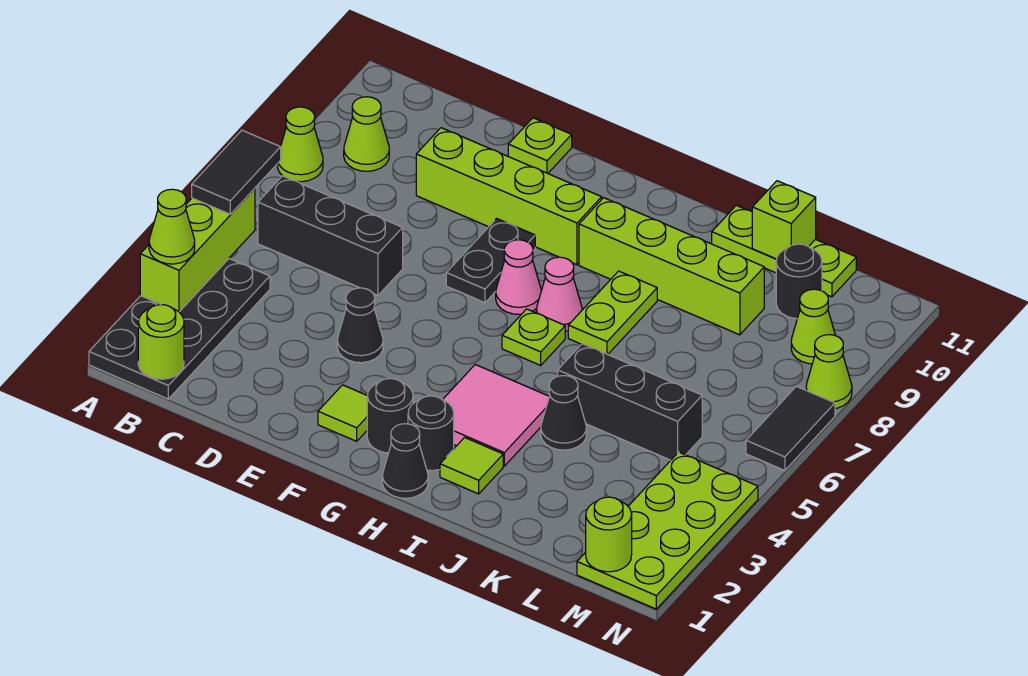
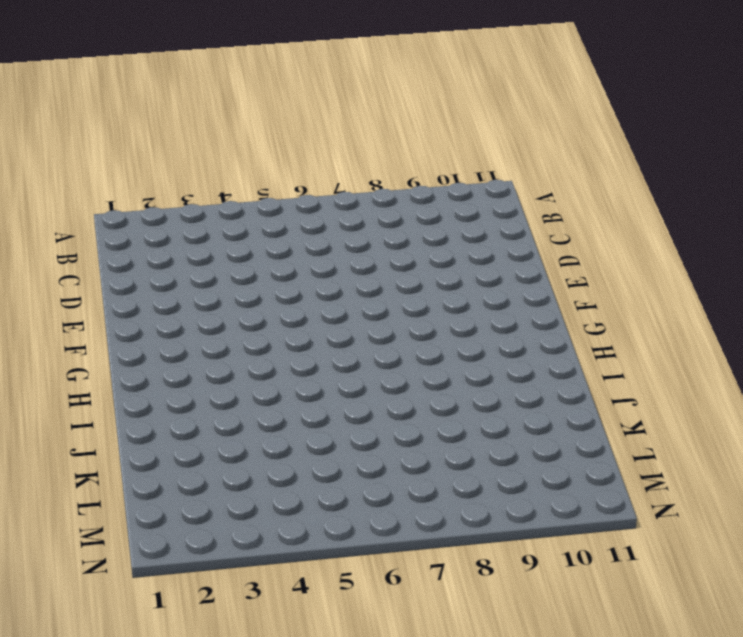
none -> black 2x4 plate [89,259,270,399]
none -> lime 1x1 cone [277,107,323,182]
none -> black 1x3 brick [258,176,403,295]
none -> lime 1x1 cone [344,97,389,171]

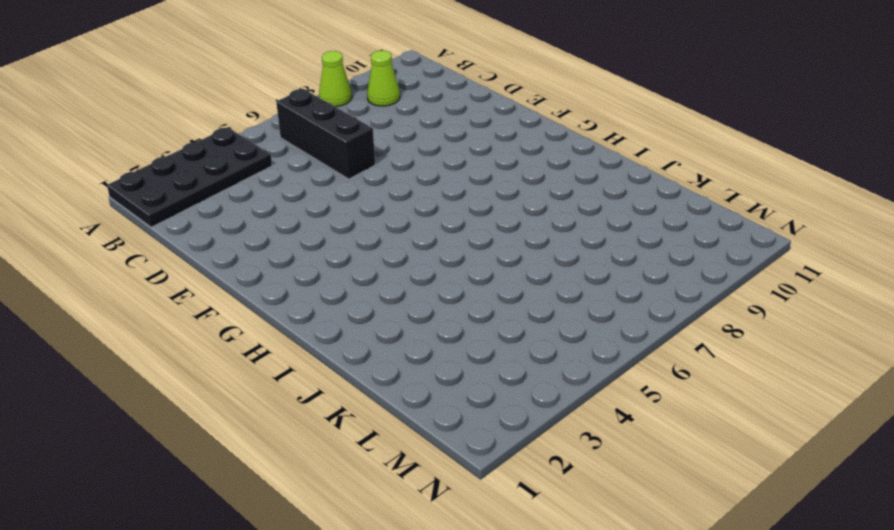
none -> lime 1x4 brick [416,128,602,265]
none -> black 1x1 cone [337,288,383,363]
none -> lime 1x1 plate [508,118,572,173]
none -> lime 1x1 tile [318,385,367,441]

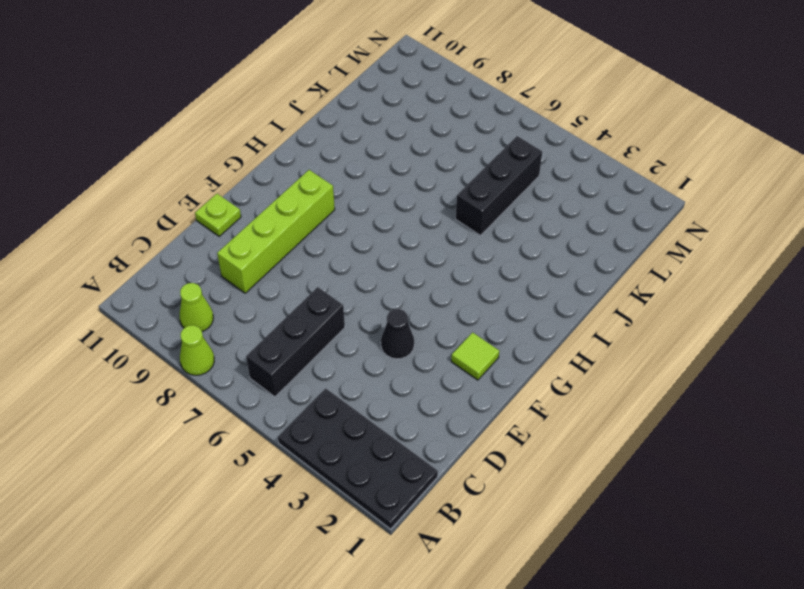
none -> black 1x2 plate [446,219,535,303]
none -> black 1x1 round brick [367,378,413,453]
none -> pink 1x1 cone [496,240,541,314]
none -> black 1x1 cone [382,424,428,498]

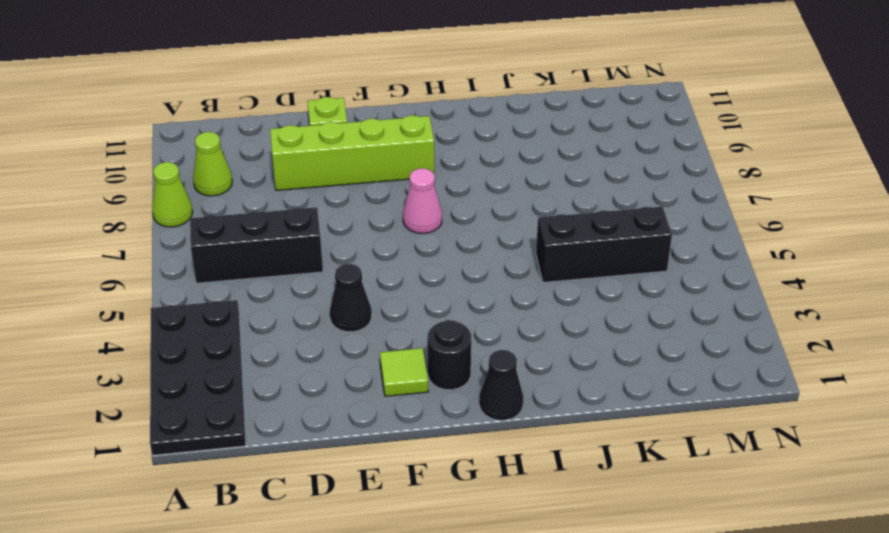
none -> black 1x2 plate [446,219,535,303]
none -> black 1x1 round brick [408,396,454,471]
none -> pink 2x2 tile [443,365,549,466]
none -> lime 1x1 plate [502,309,565,365]

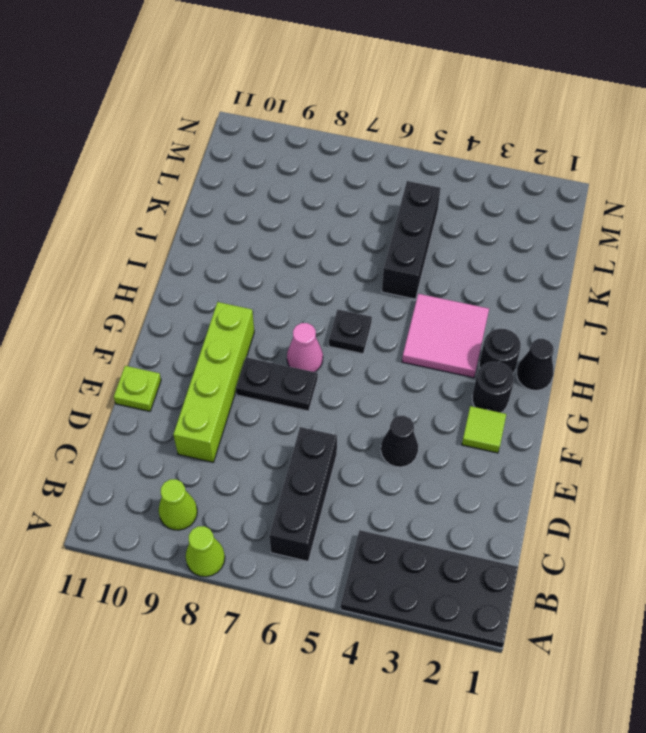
black 1x1 plate [329,310,372,354] -> lime 1x1 plate [502,309,565,365]
none -> pink 1x1 cone [536,257,582,331]
none -> lime 1x4 brick [579,198,764,335]
none -> lime 1x1 tile [440,438,503,494]
none -> lime 1x2 plate [568,271,657,354]

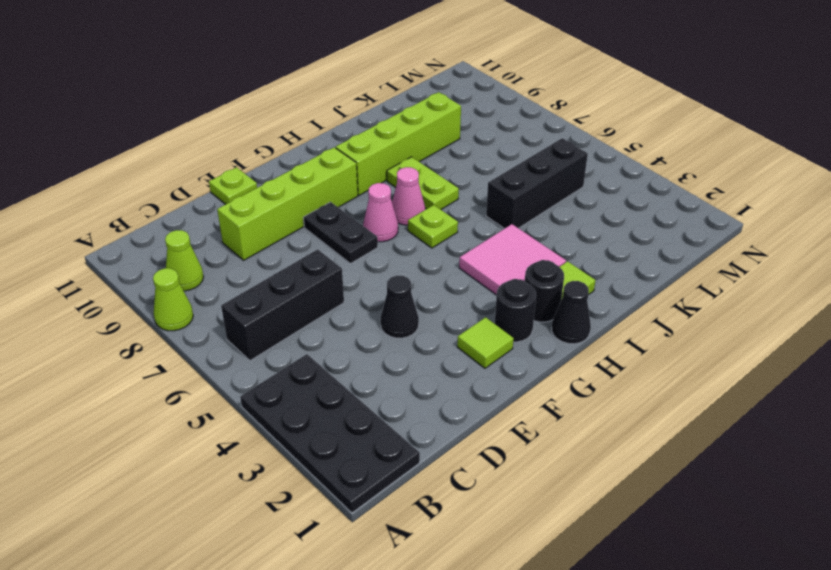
none -> black 1x1 cone [541,376,587,450]
none -> lime 1x3 plate [712,205,856,297]
none -> black 1x1 round brick [776,244,822,319]
none -> lime 2x4 plate [577,452,758,609]

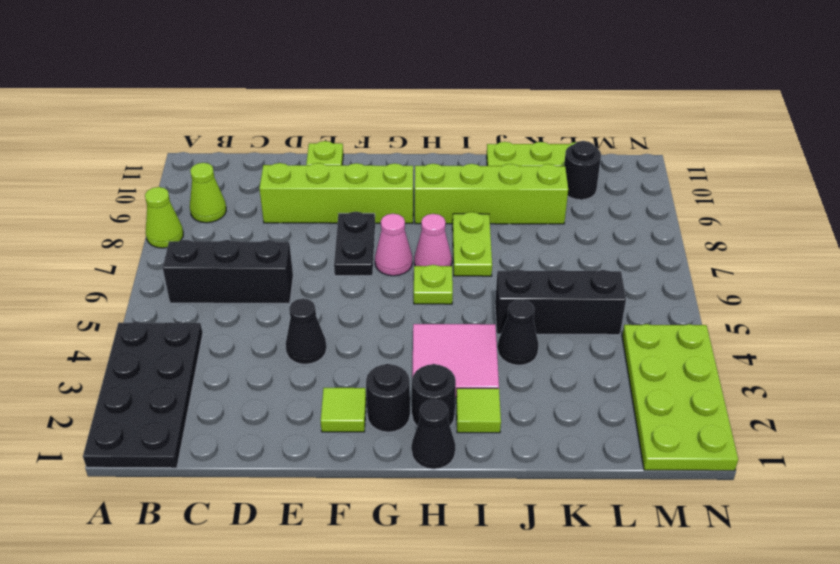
none -> lime 1x1 cone [791,289,835,364]
none -> black 1x2 tile [746,386,835,471]
none -> lime 1x1 cone [806,335,852,408]
none -> lime 1x3 brick [140,189,255,312]

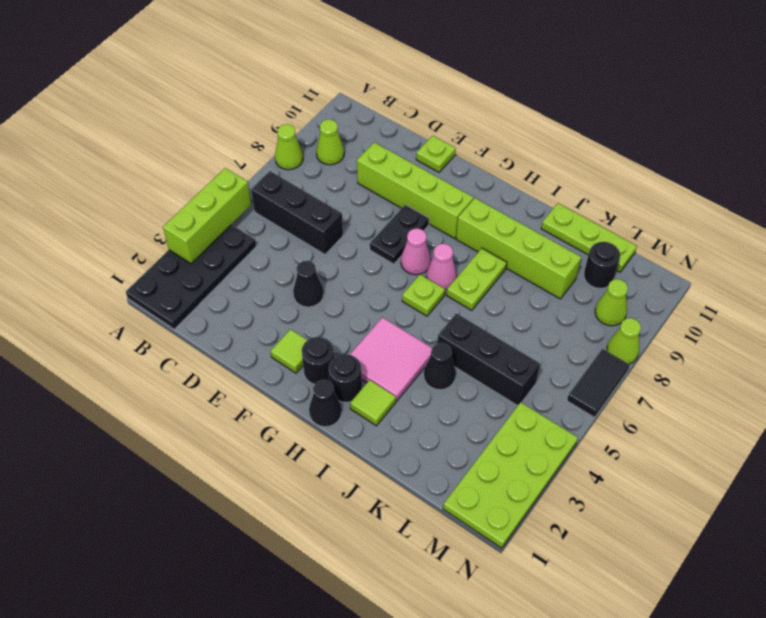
none -> lime 1x1 round brick [138,305,184,379]
none -> lime 1x1 brick [752,181,816,259]
none -> lime 1x1 round brick [586,497,632,572]
none -> lime 1x1 cone [149,189,195,264]

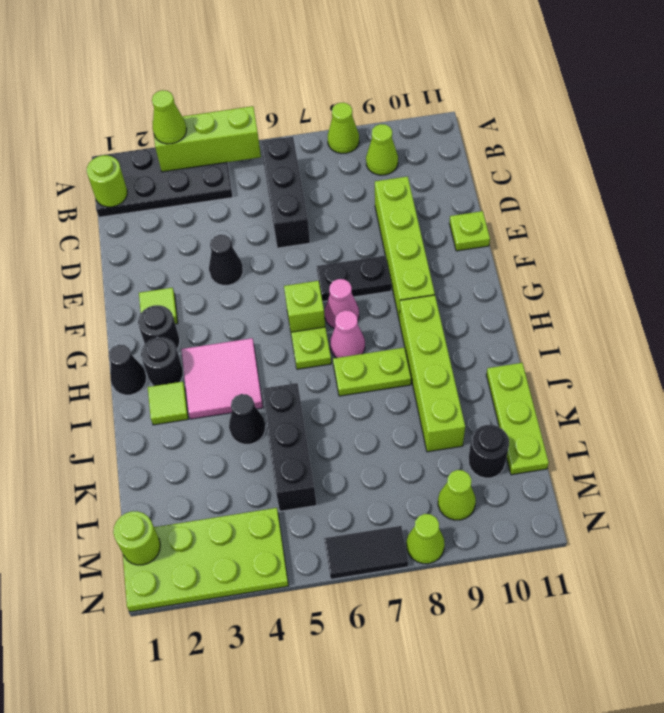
lime 1x1 brick [284,281,325,332] -> lime 1x1 brick moved to [752,181,816,259]
none -> black 1x2 tile [192,130,281,214]

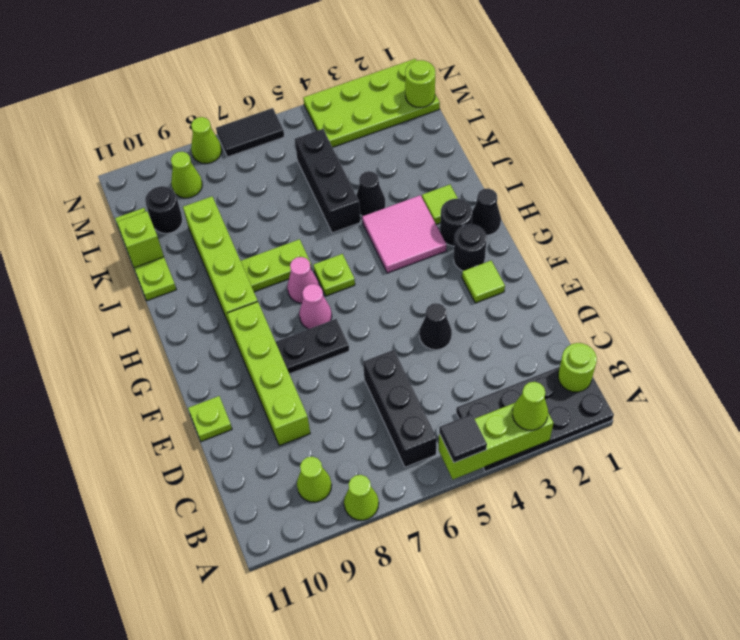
black 1x1 tile [439,414,487,463] -> black 1x2 tile [192,130,281,214]

